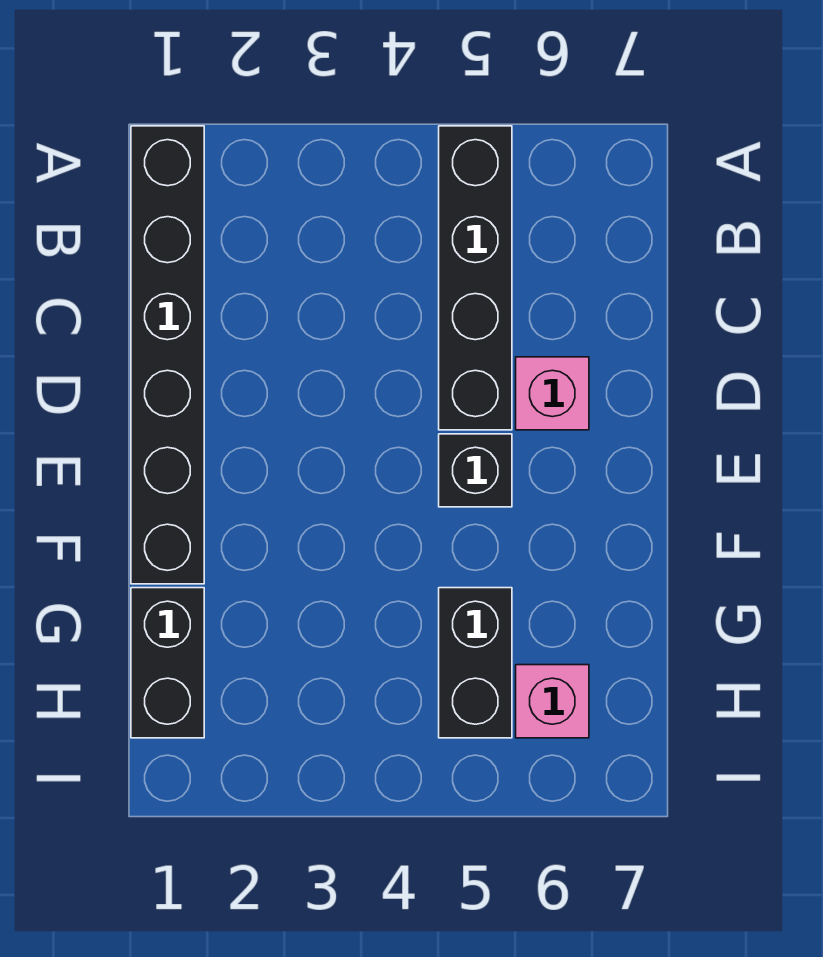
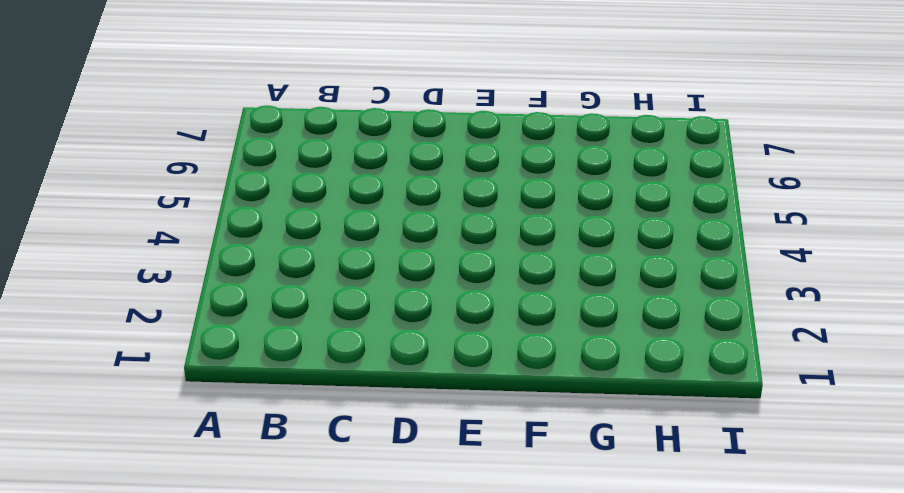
none -> black 1x6 brick [131,126,204,584]
none -> black 1x4 brick [439,126,512,430]

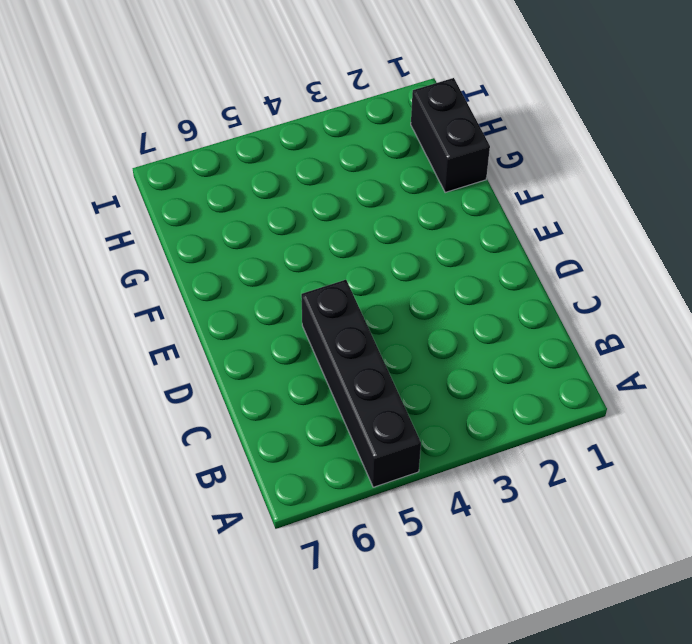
none -> black 1x6 brick [131,126,204,584]
none -> pink 1x1 brick [516,357,589,430]

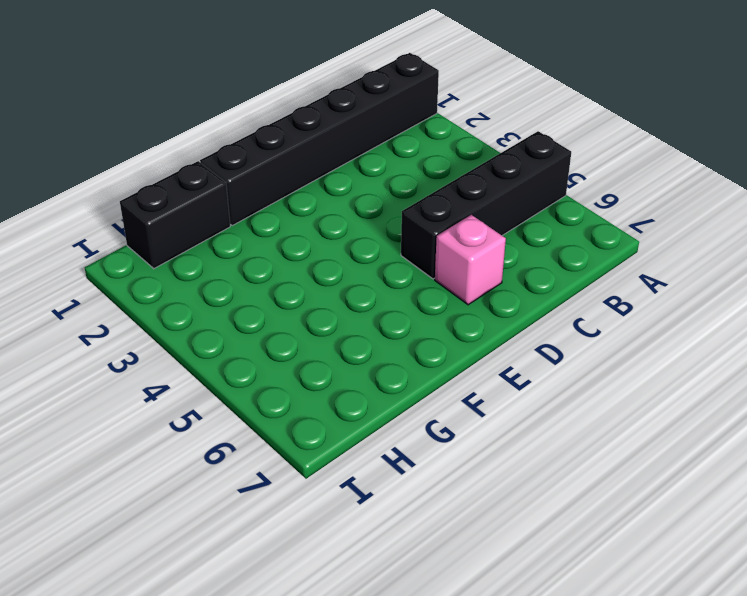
none -> black 1x1 brick [439,434,512,507]
none -> black 1x2 brick [439,588,512,738]

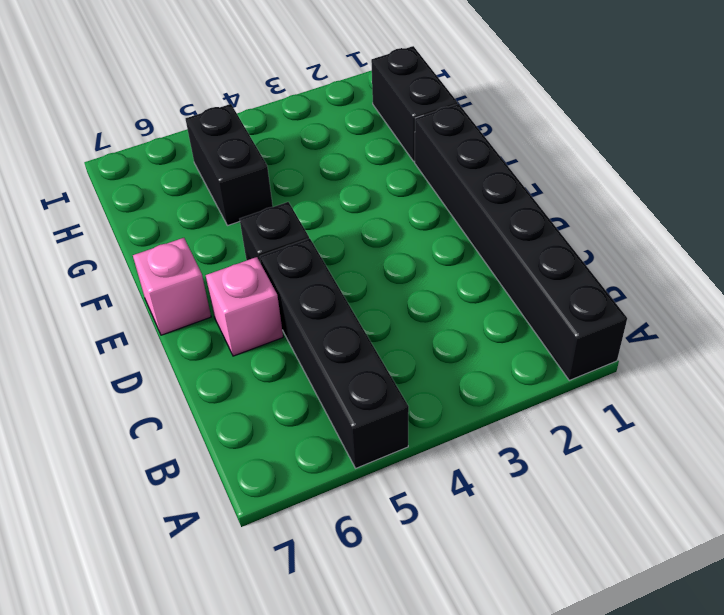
pink 1x1 brick [133,238,211,335] -> pink 1x1 brick moved to [516,665,589,738]

